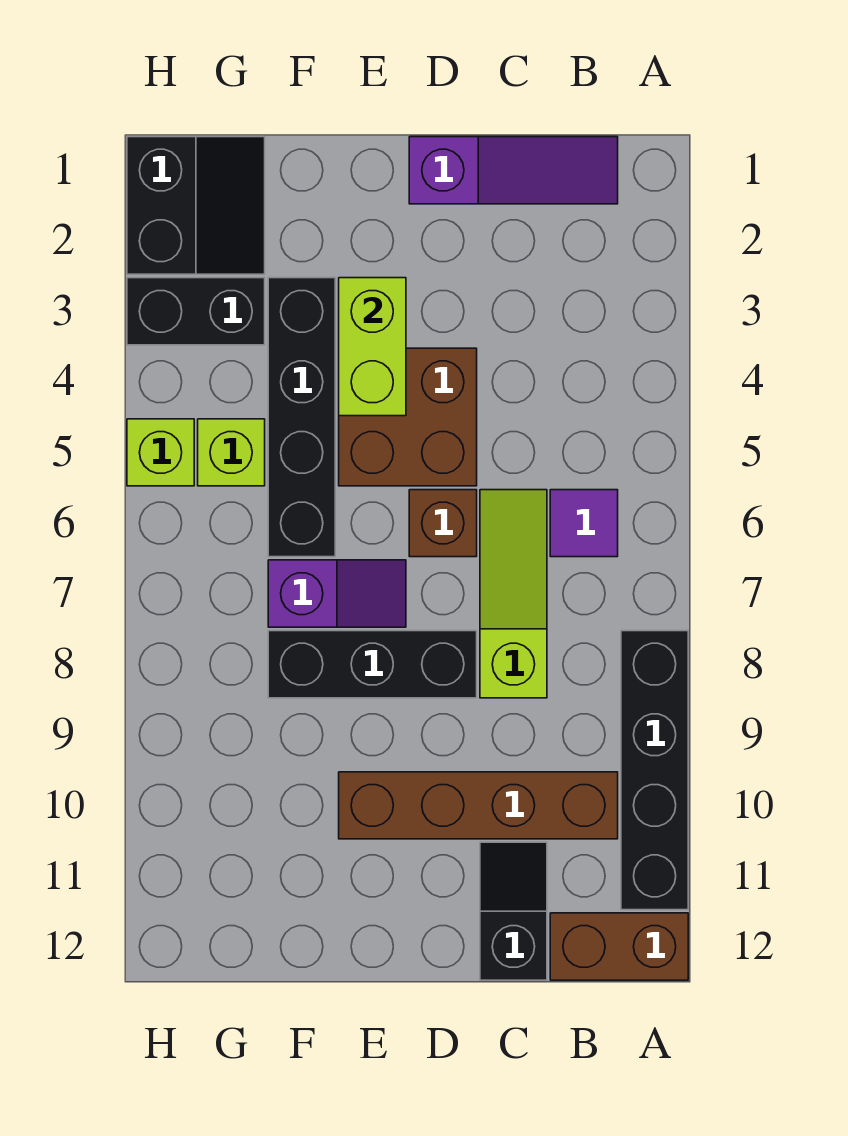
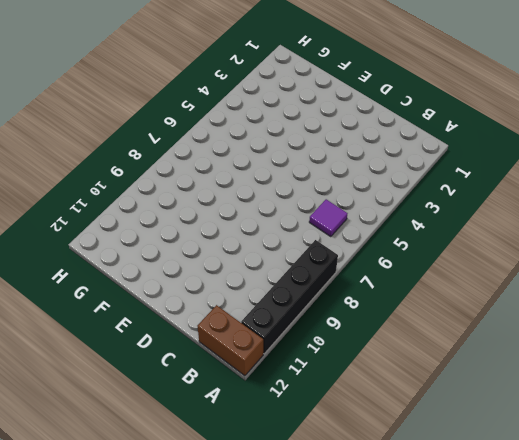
none -> purple 1x3 slope [409,137,618,204]
none -> brown 1x4 brick [339,772,618,839]
none -> lime 1x3 slope [480,490,547,698]

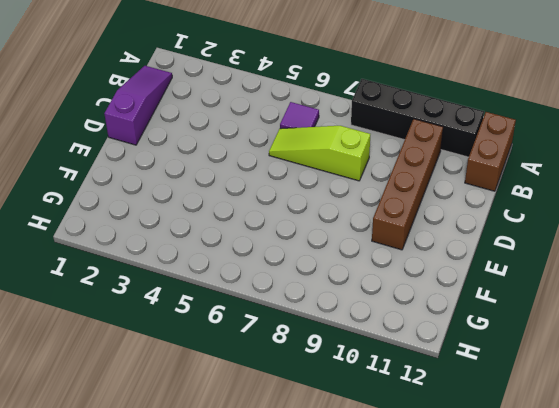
none -> black 1x2 slope [480,842,547,980]
none -> brown 2x2 brick [339,348,477,486]
none -> brown 1x1 brick [409,490,477,557]

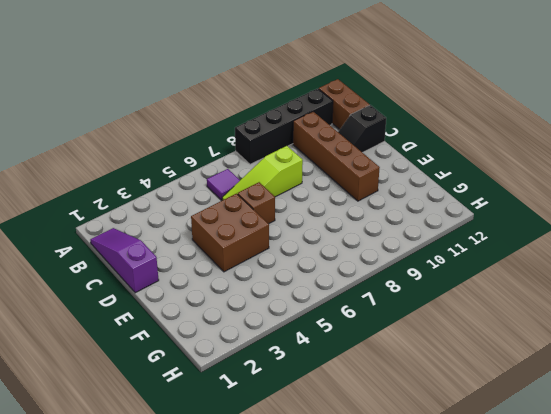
none -> black 1x3 brick [268,631,477,698]
none -> purple 1x2 slope [268,560,406,627]
none -> black 1x4 brick [268,278,335,557]

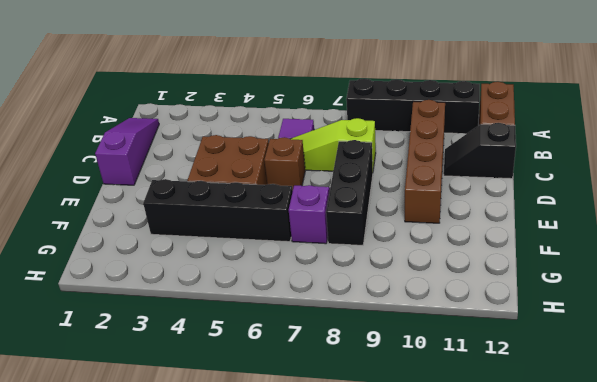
none -> black 2x2 slope [127,137,265,274]
none -> black 1x2 brick [127,278,265,345]
none -> lime 1x1 brick [198,419,265,486]

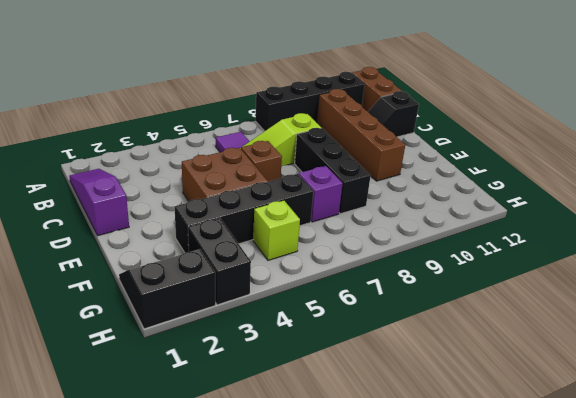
none -> lime 1x1 brick [127,419,194,486]
none -> lime 1x2 brick [339,278,406,416]

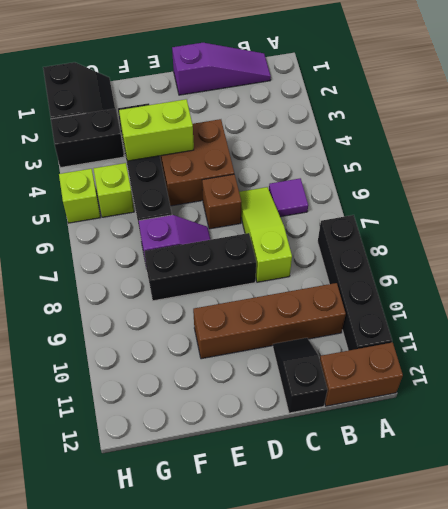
lime 1x2 brick [119,99,194,161] -> lime 1x2 brick turned to [339,278,406,416]

